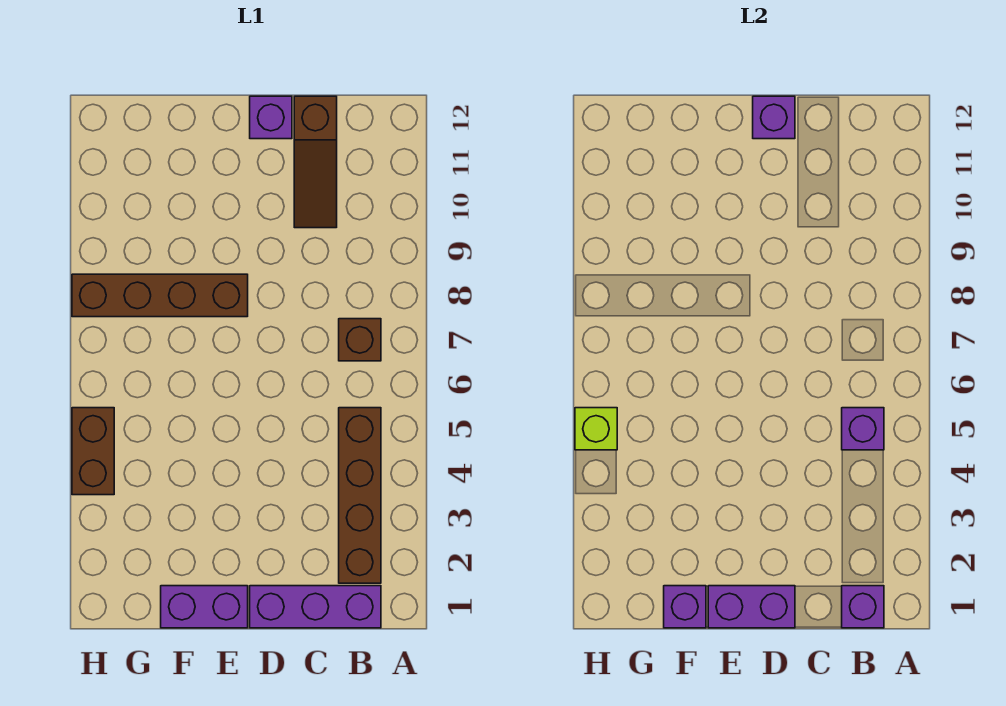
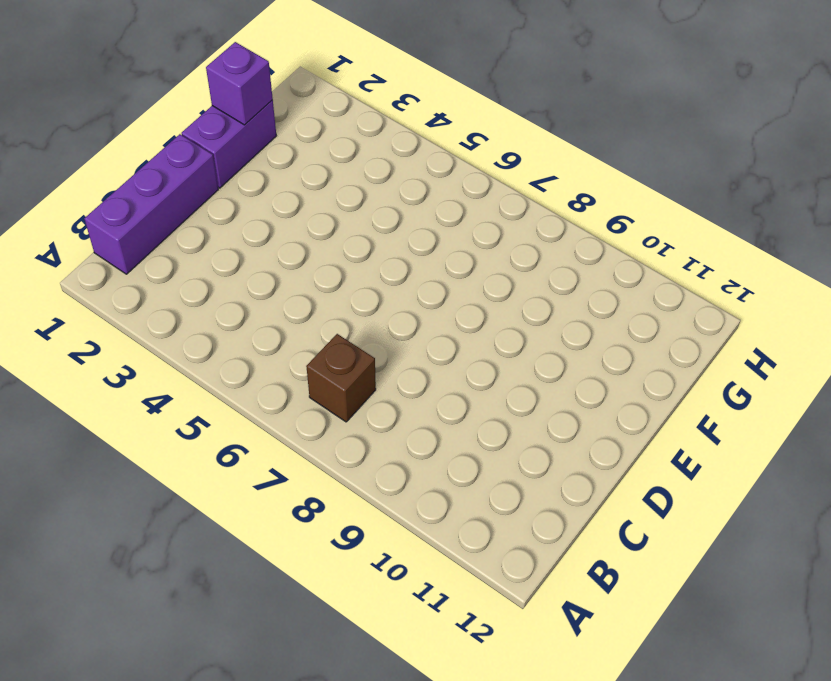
none -> brown 1x4 brick [339,408,381,583]
none -> brown 1x3 slope [294,96,337,228]
none -> purple 1x1 brick [250,96,292,139]

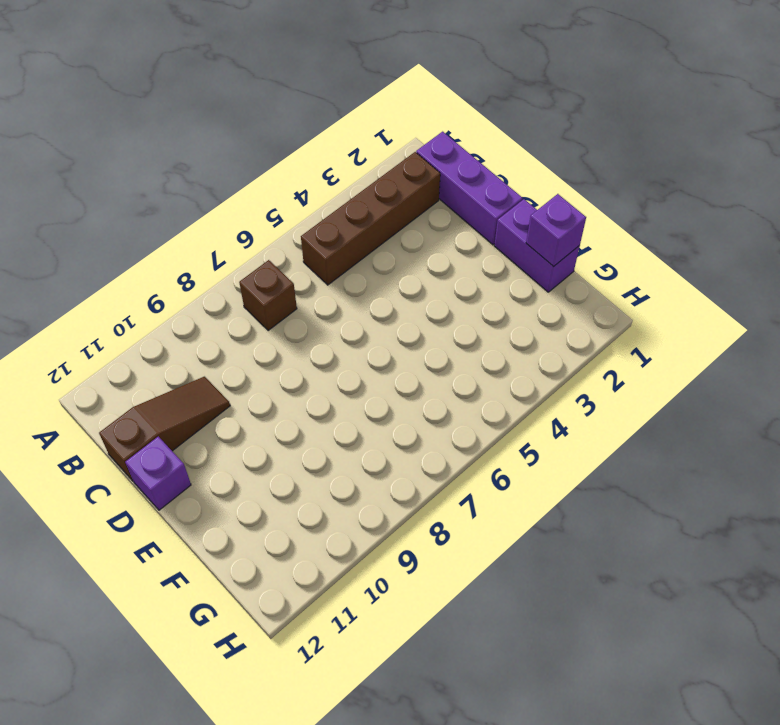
none -> brown 1x4 brick [72,274,248,317]
none -> brown 1x2 brick [72,408,114,495]
none -> purple 1x1 brick [842,586,884,628]

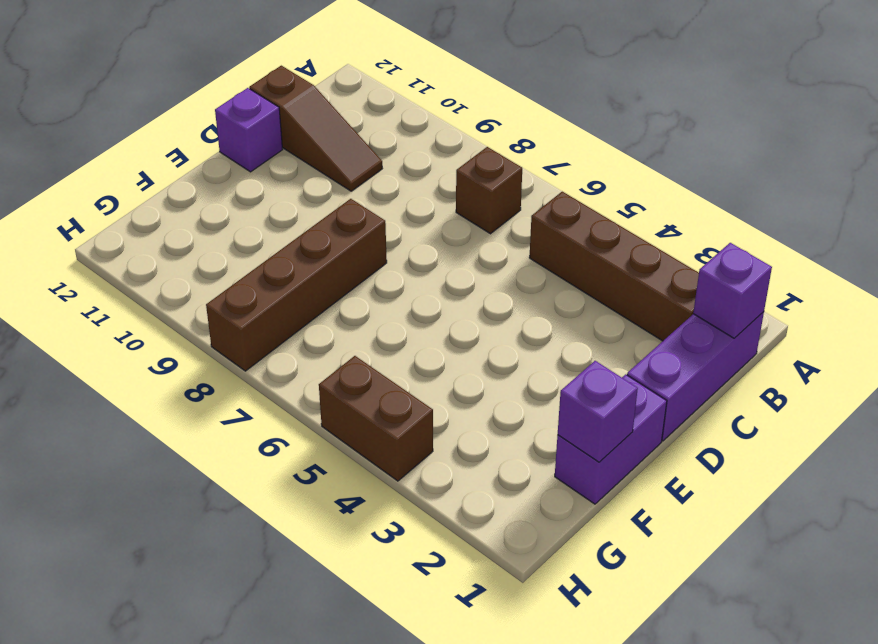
none -> purple 1x1 brick [842,408,884,450]
none -> purple 1x2 brick [708,586,795,628]
none -> purple 1x1 brick [753,96,795,139]

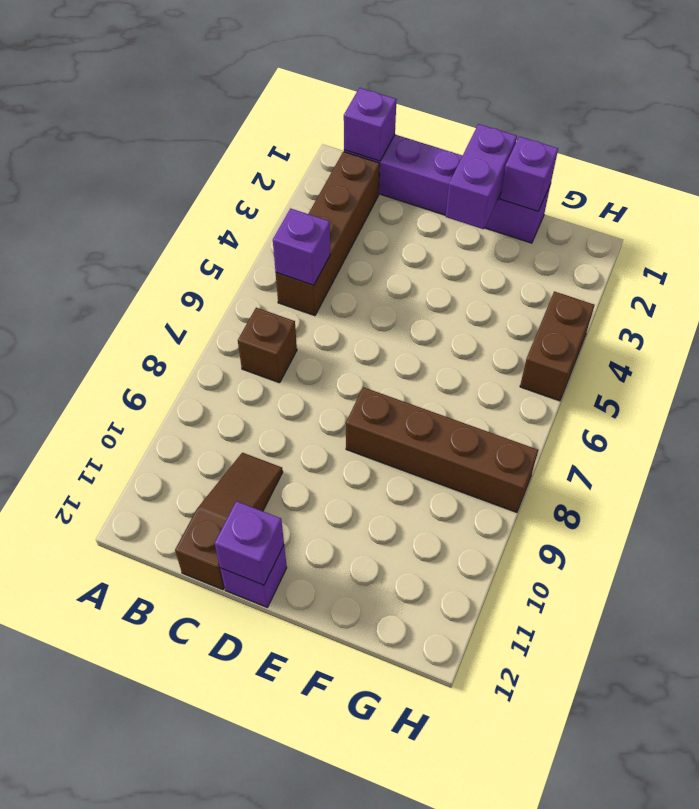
purple 1x2 brick [446,124,517,229] -> purple 1x2 brick turned to [708,586,795,628]
none -> lime 1x1 brick [575,408,617,450]

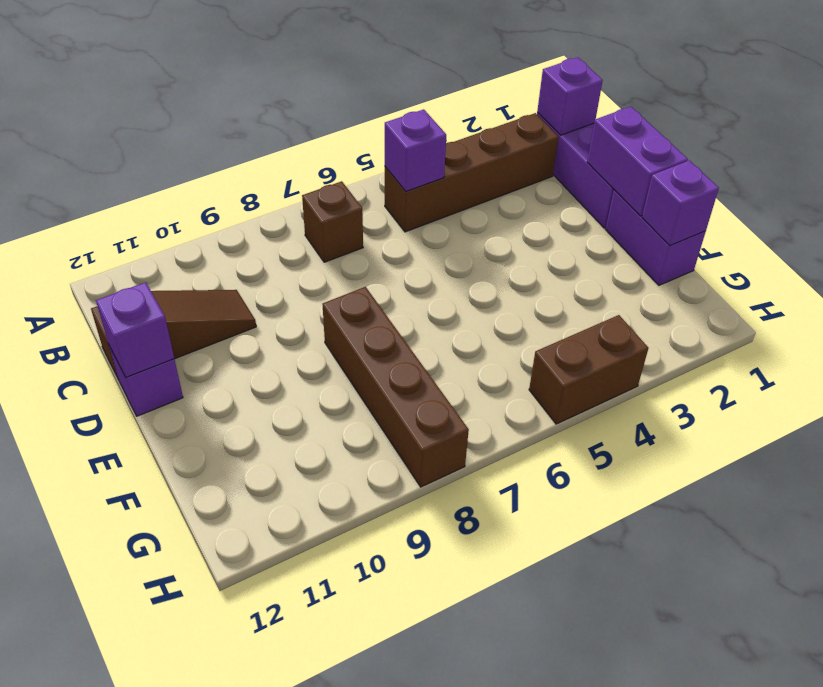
none -> lime 1x1 brick [575,408,617,450]

